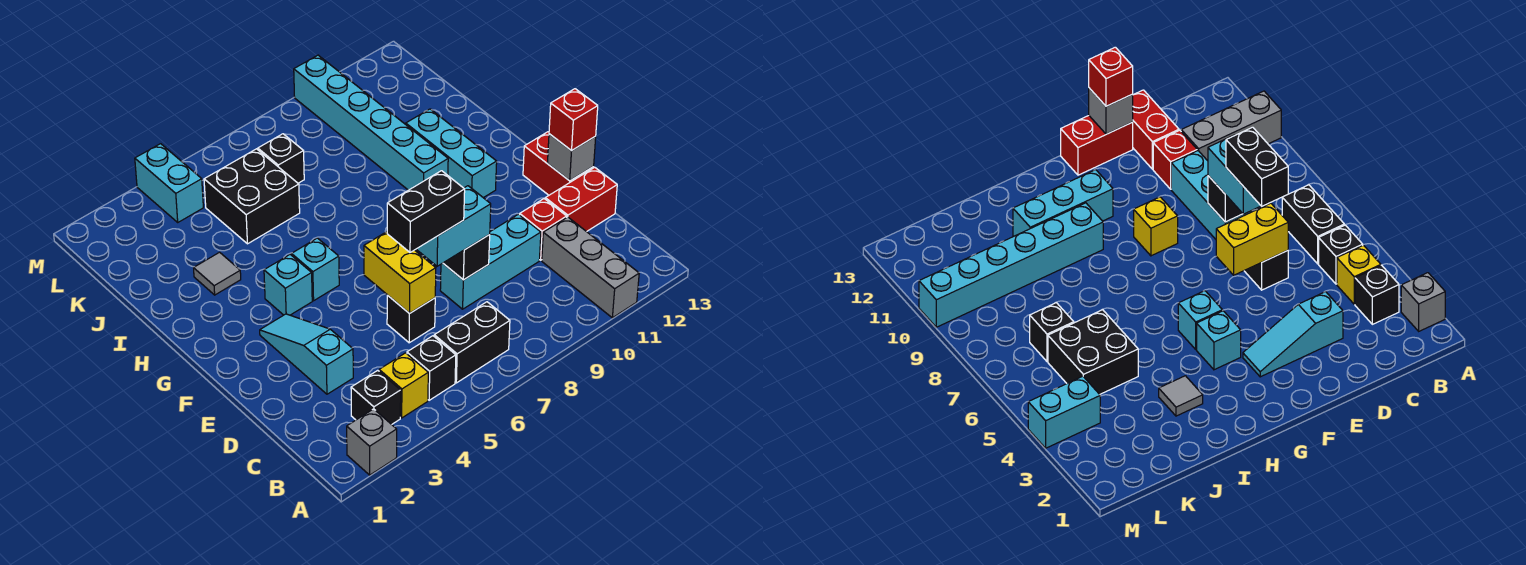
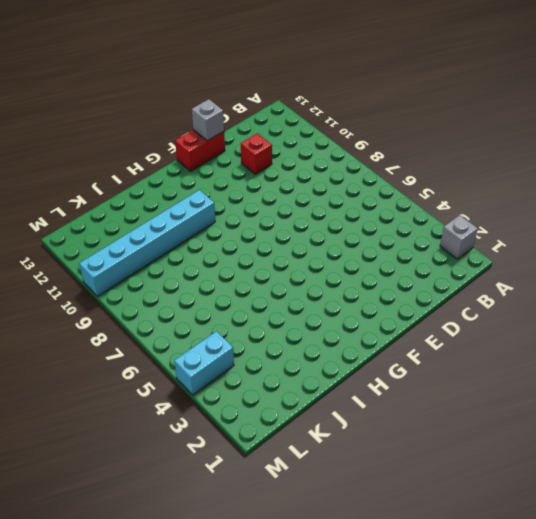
none -> grey 1x3 brick [542,217,639,318]
none -> black 1x1 brick [351,370,401,424]
none -> yellow 1x1 brick [379,353,428,418]

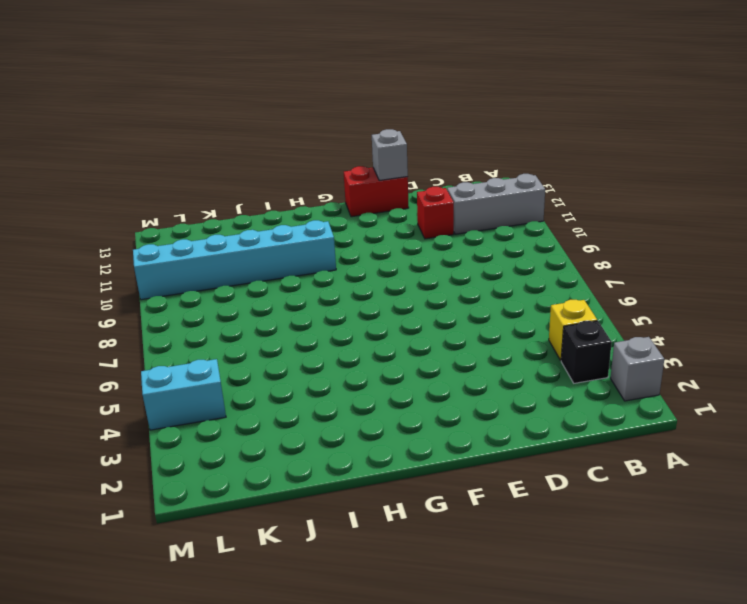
none -> black 1x1 brick [407,336,456,400]
none -> black 1x2 brick [434,302,510,383]
none -> cyan 1x3 slope [260,314,353,394]

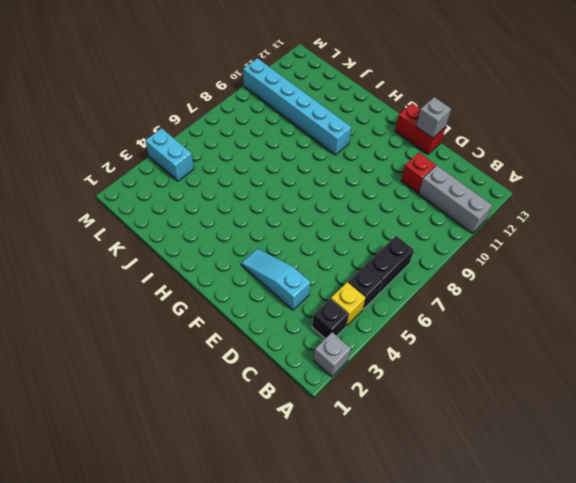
none -> black 1x1 brick [387,295,435,343]
none -> cyan 1x3 brick [440,214,541,309]
none -> red 1x2 brick [545,167,617,232]

